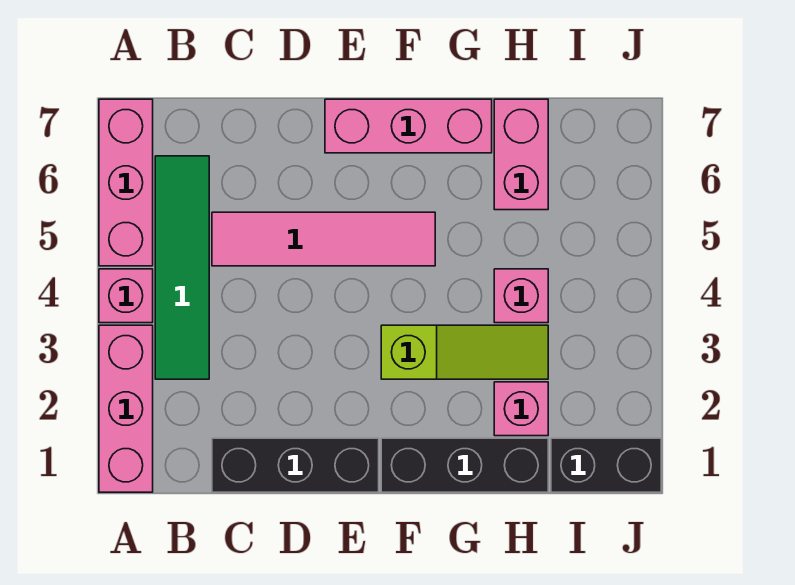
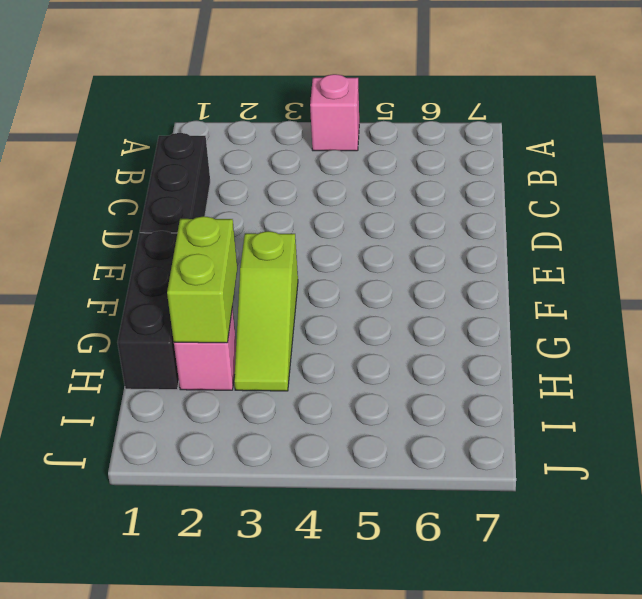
lime 1x2 brick [167,216,237,343] -> none
none -> pink 1x3 brick [99,325,153,492]
none -> pink 1x3 brick [99,99,153,266]
none -> green 1x4 tile [155,156,209,379]

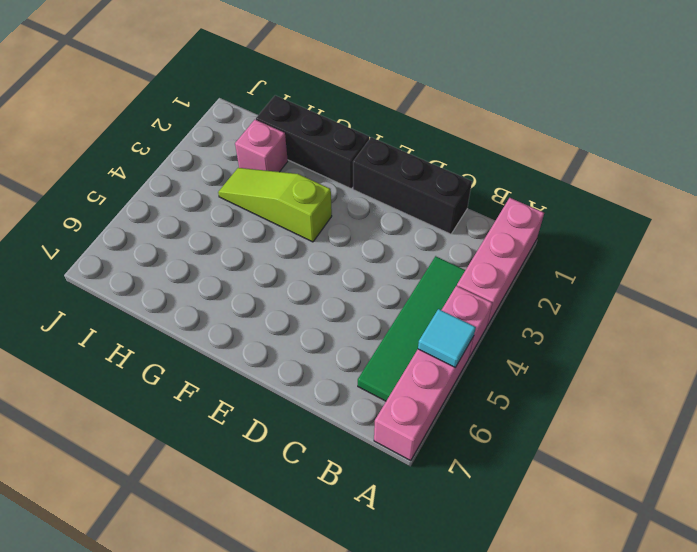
cyan 1x1 tile [418,309,476,367] -> none
none -> pink 1x4 tile [212,212,435,266]
none -> pink 1x3 brick [325,99,492,153]
none -> pink 1x1 brick [494,269,548,323]

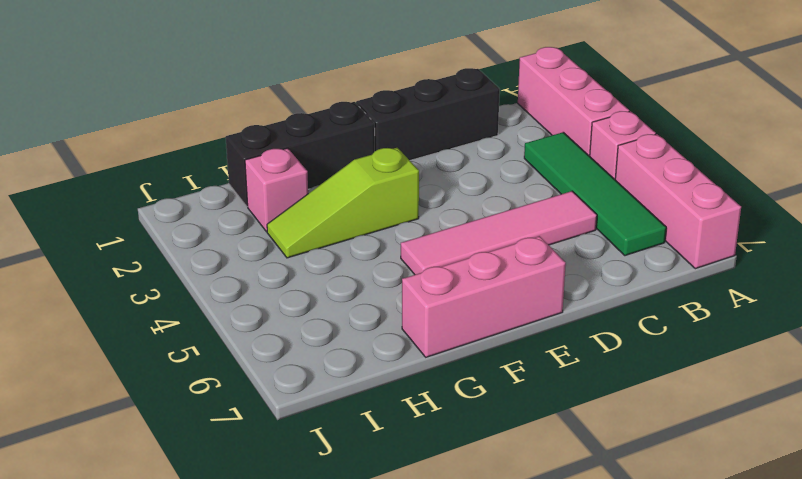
none -> pink 1x1 brick [494,269,548,323]
none -> pink 1x2 brick [494,99,548,210]
none -> black 1x2 brick [551,438,661,492]

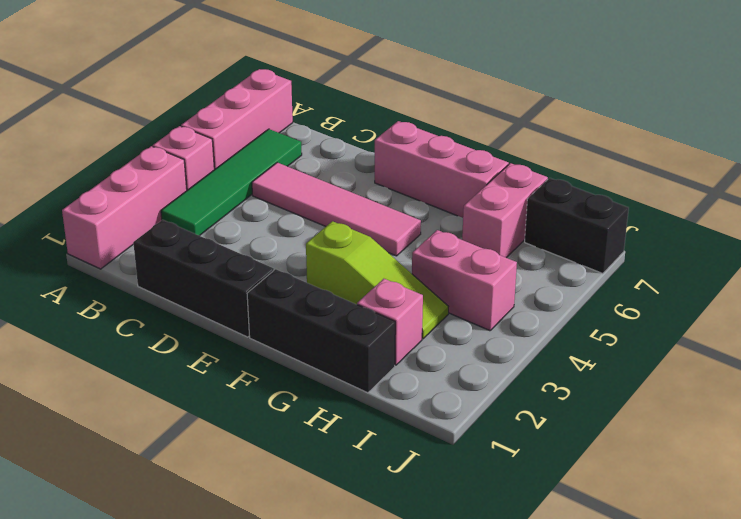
pink 1x2 brick [412,230,517,331] -> pink 1x1 brick [494,269,548,323]
black 1x2 brick [525,178,629,274] -> black 1x2 brick moved to [551,438,661,492]

